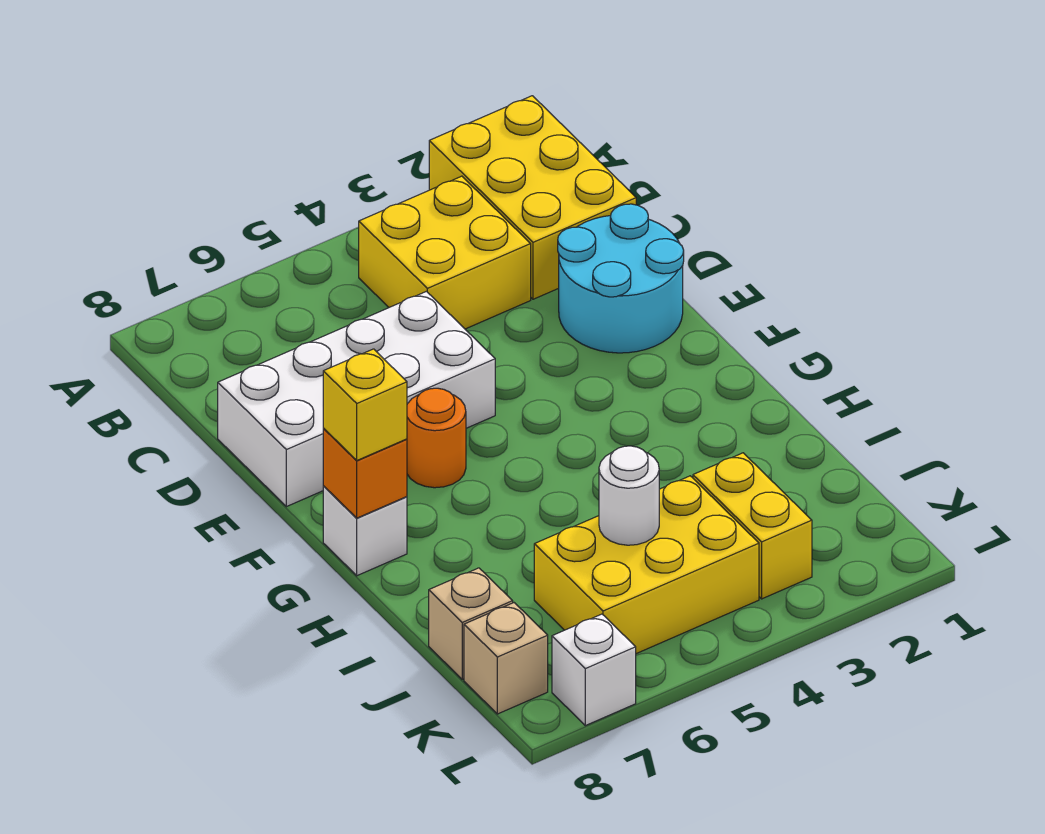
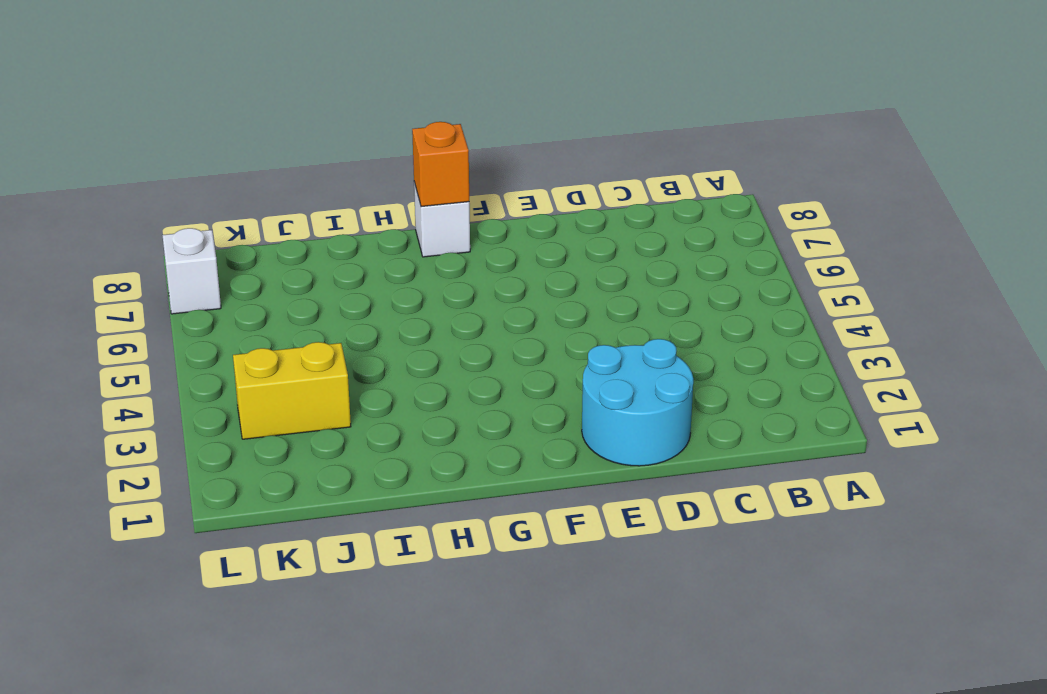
none -> yellow 2x3 brick [429,96,636,299]
none -> yellow 2x2 brick [359,176,531,329]
none -> white 2x4 brick [218,291,495,507]

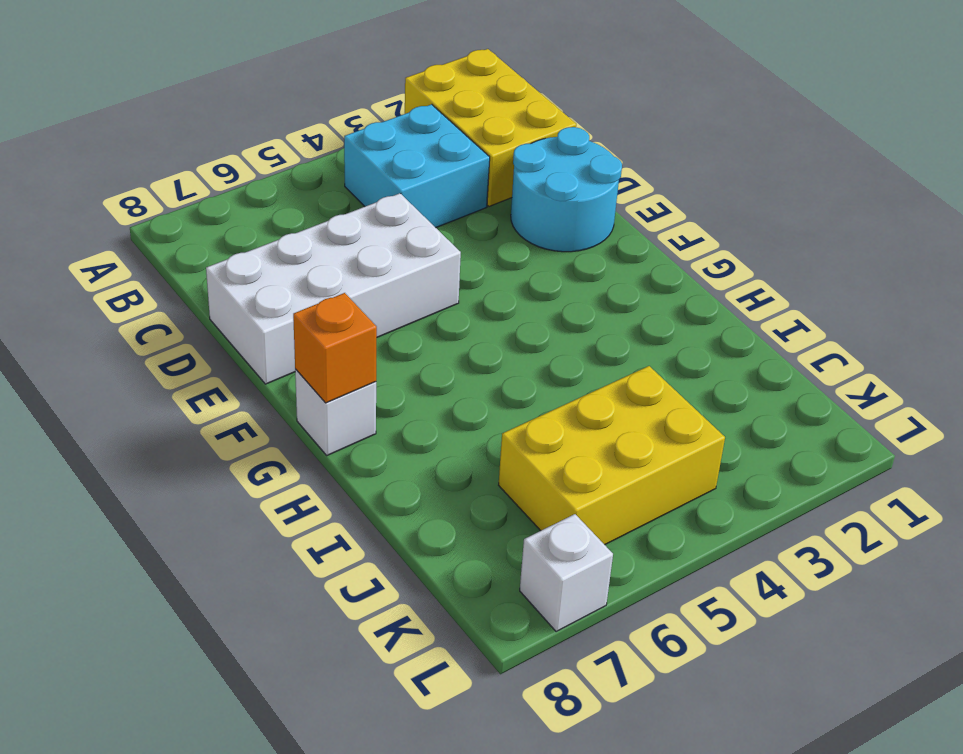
cyan 2x2 brick [344,104,490,228] -> yellow 2x2 brick [359,176,531,329]
none -> orange 1x1 round brick [407,388,466,488]
none -> yellow 1x2 brick [693,453,812,599]
none -> tan 1x1 brick [429,568,513,679]

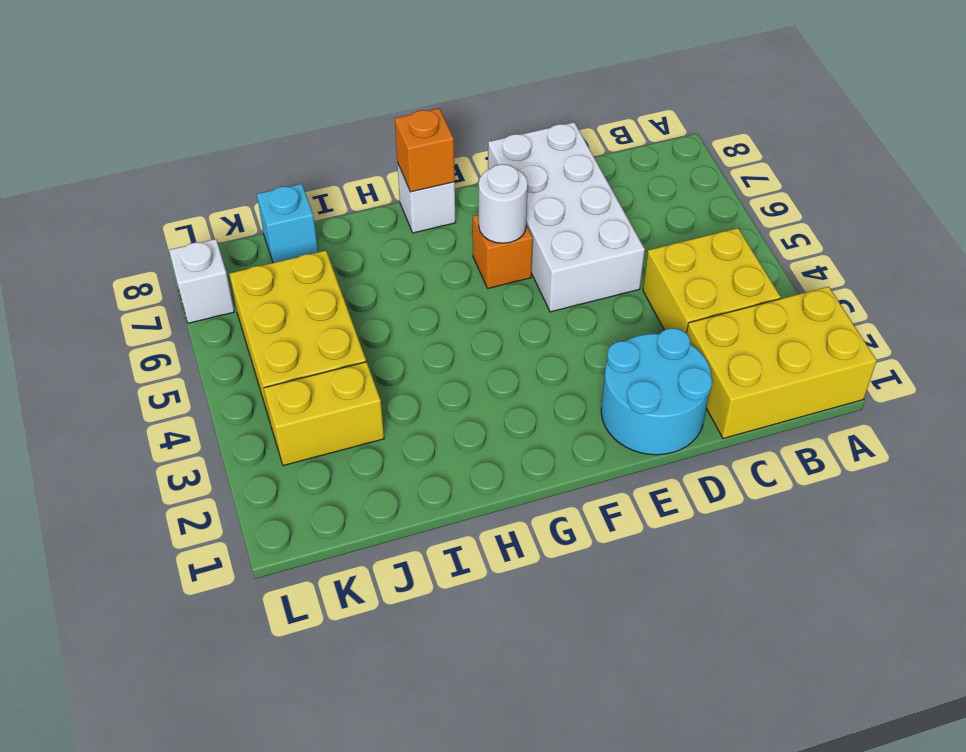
orange 1x1 brick [472,215,533,288] -> orange 1x1 round brick [407,388,466,488]
white 1x1 round brick [479,164,528,243] -> white 1x1 round brick moved to [599,446,659,545]
cyan 1x1 brick [257,184,318,263] -> tan 1x1 brick [429,568,513,679]
none -> tan 1x1 brick [464,603,548,714]
none -> yellow 1x1 brick [323,349,407,460]

